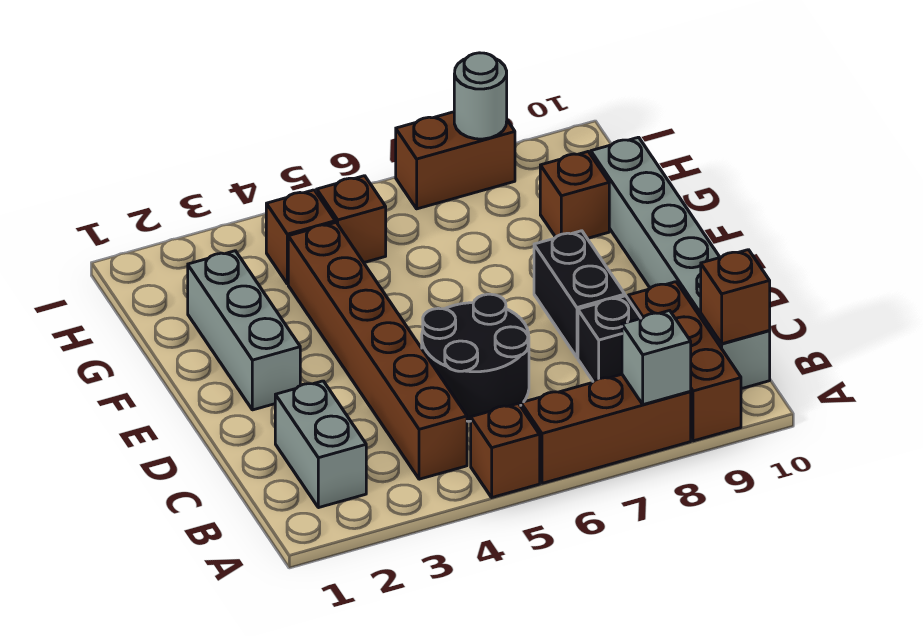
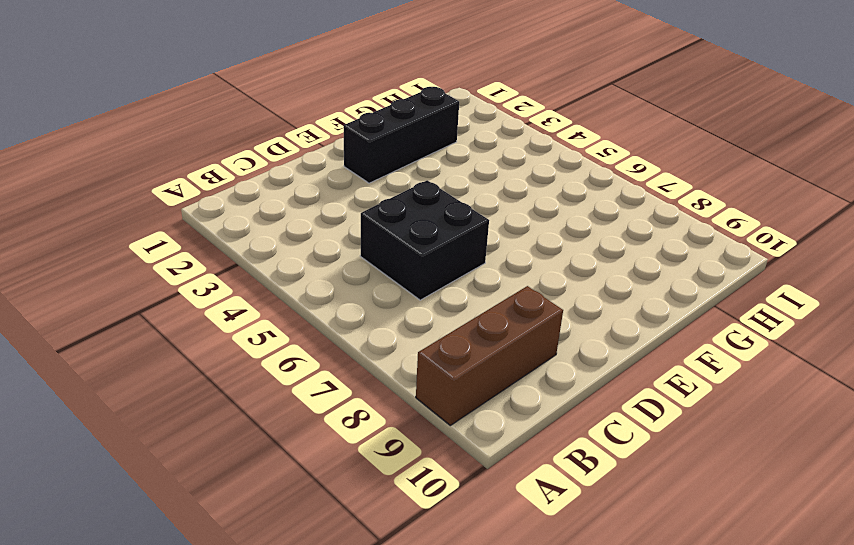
black 2x2 brick [360,180,489,300] -> black 2x2 round brick [422,294,529,421]
black 1x3 brick [344,87,459,183] -> grey 1x3 brick [188,251,300,410]
none -> brown 1x1 brick [471,403,540,497]
none -> brown 1x3 brick [521,374,691,483]
none -> grey 1x2 brick [275,381,366,508]

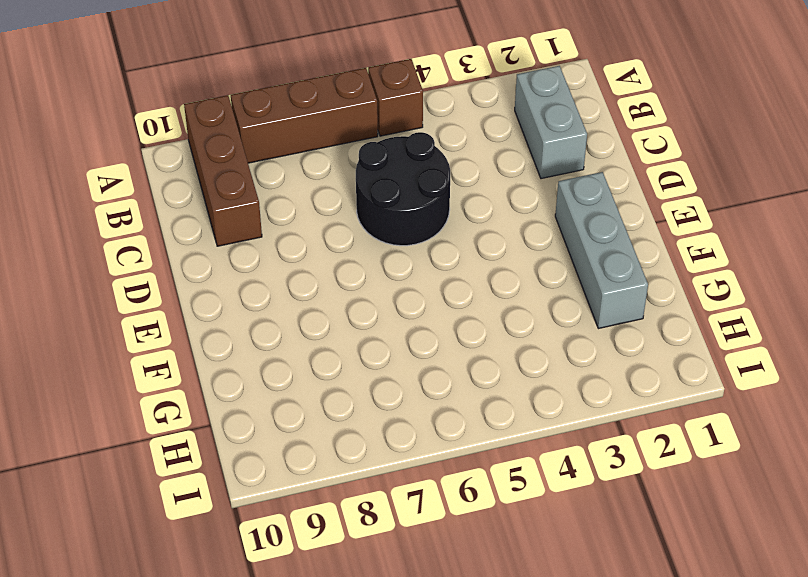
none -> brown 1x6 brick [288,222,467,479]
none -> grey 1x6 brick [591,137,770,389]
none -> black 1x1 brick [578,296,641,382]

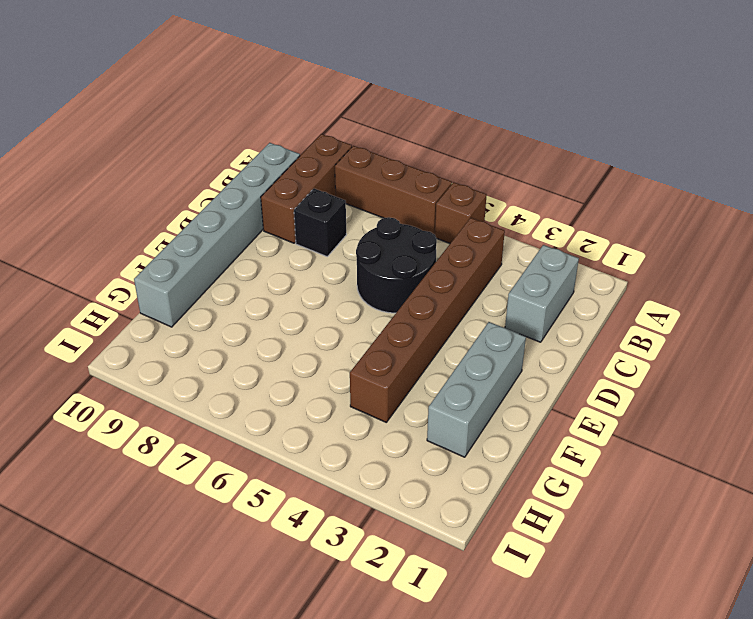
none -> black 1x2 brick [534,231,625,357]
none -> brown 1x1 brick [540,152,609,238]
none -> brown 1x1 brick [266,190,335,284]

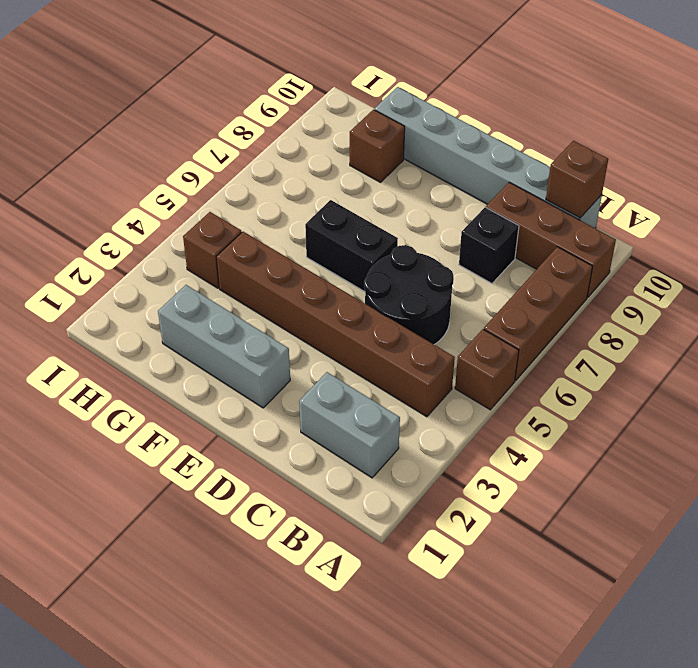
black 1x2 brick [305,200,398,292] -> black 1x2 brick moved to [534,231,625,357]
none -> brown 1x1 brick [317,176,386,262]
none -> brown 1x2 brick [396,112,515,209]
none -> grey 1x1 brick [622,311,691,405]

